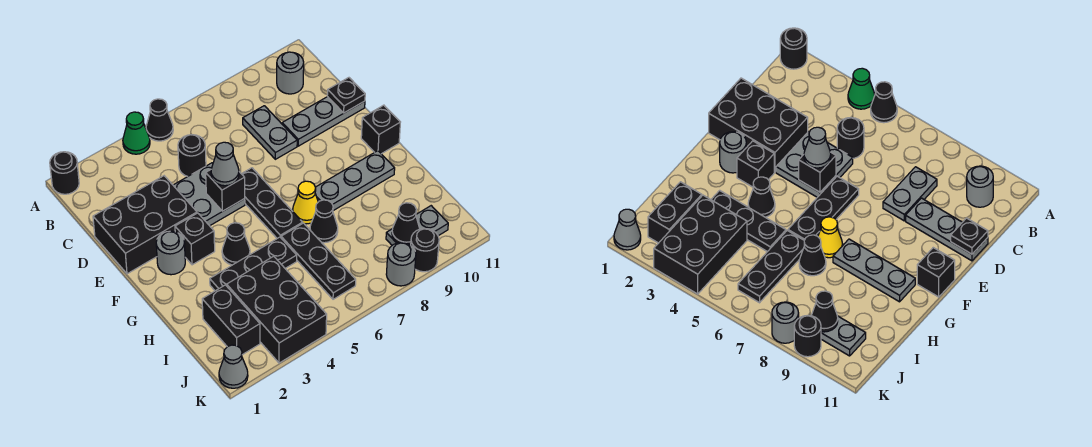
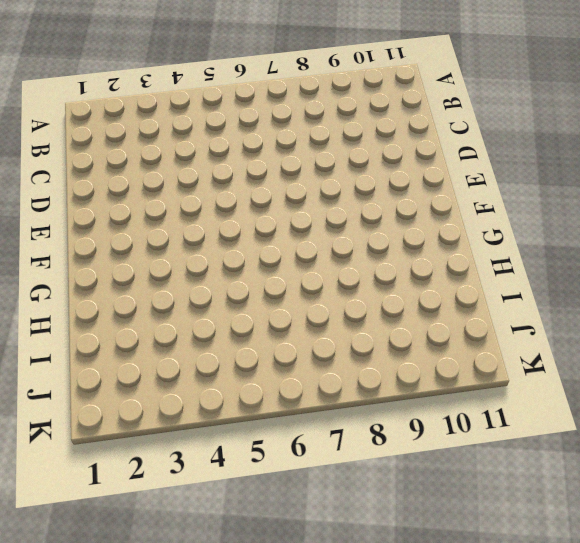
none -> black 1x1 round brick [50,152,79,194]
none -> green 1x1 cone [123,112,150,154]
none -> black 1x1 cone [146,99,173,141]

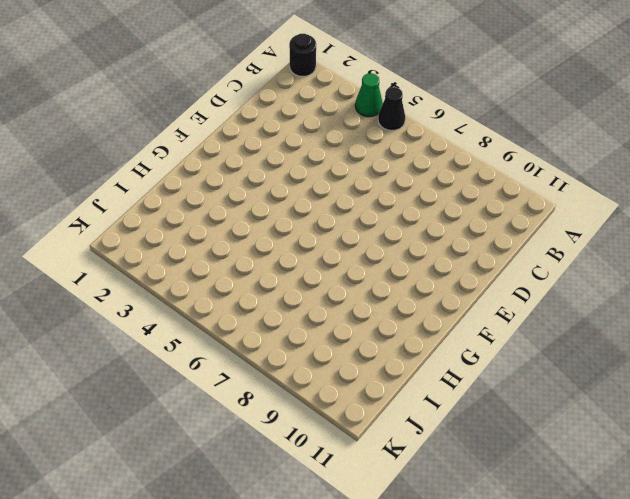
none -> grey 1x1 round brick [277,52,304,94]
none -> black 1x1 round brick [178,135,206,177]
none -> grey 1x2 plate [243,106,297,159]

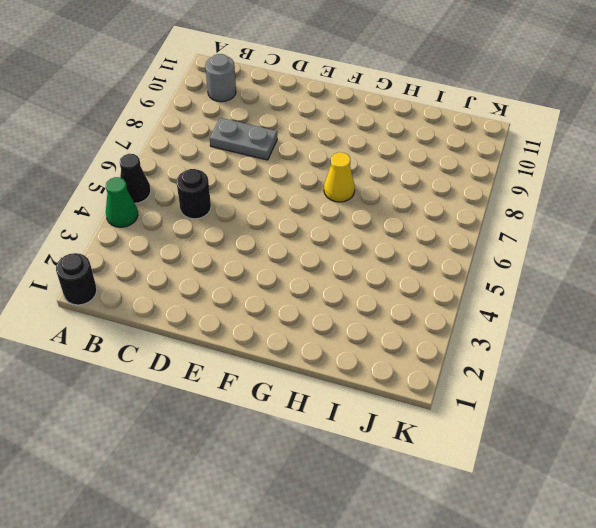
none -> black 2x3 brick [93,176,197,274]
none -> grey 2x2 plate [173,163,245,226]
none -> grey 1x3 plate [282,97,365,146]

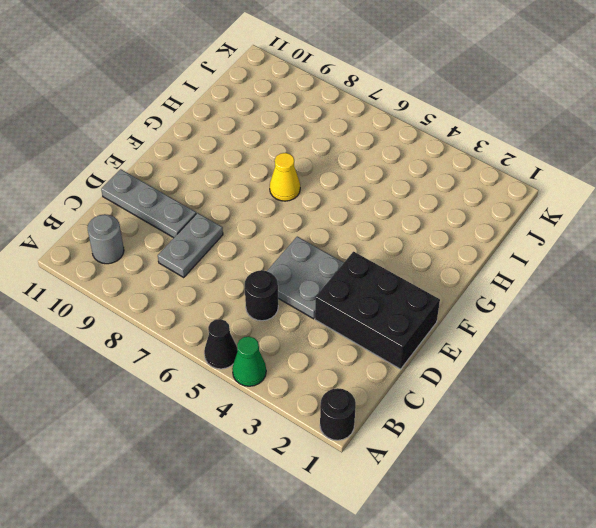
none -> black 1x3 plate [242,168,303,238]
none -> grey 1x1 round brick [156,231,185,275]
none -> black 1x1 brick [175,213,215,265]

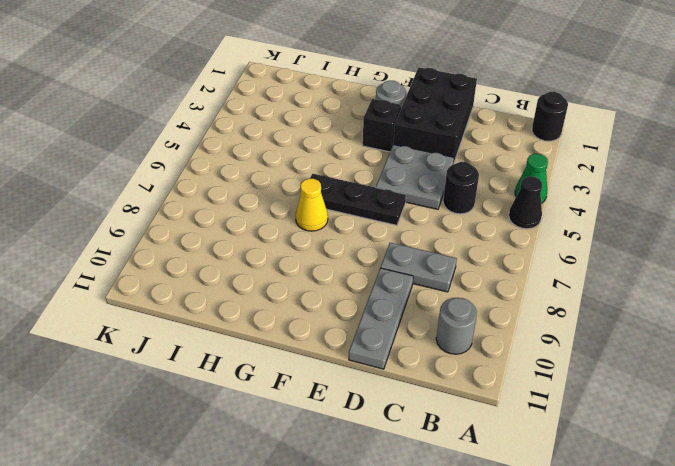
none -> black 1x1 brick [361,105,400,154]
none -> black 1x1 cone [222,223,250,265]
none -> grey 1x3 plate [315,151,395,211]

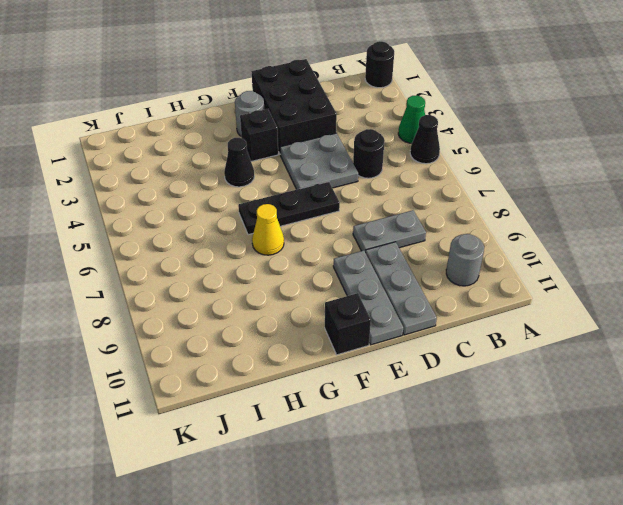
grey 1x3 plate [333,250,403,345] -> grey 1x3 plate moved to [315,151,395,211]
none -> black 1x3 plate [210,237,297,291]
none -> black 1x3 plate [281,223,356,299]
none -> black 1x1 cone [310,200,338,243]

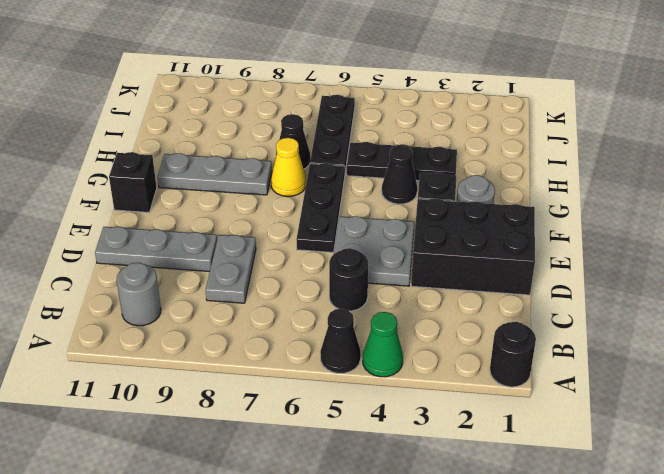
none -> black 1x2 brick [202,285,260,355]
none -> black 2x3 brick [227,256,327,363]
none -> grey 1x2 plate [386,206,448,245]

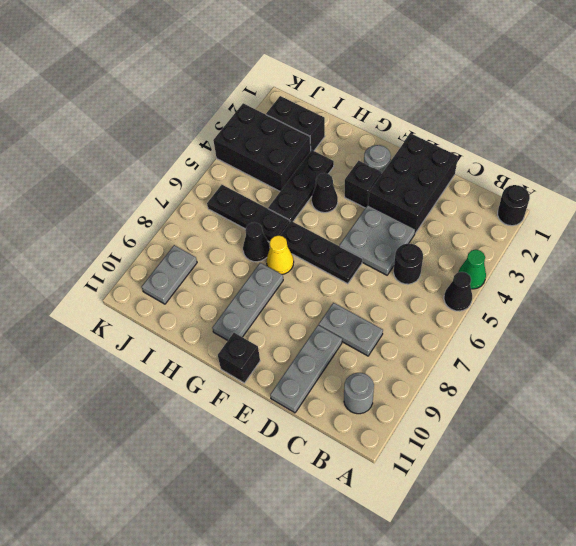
none -> grey 1x1 cone [219,345,248,388]
none -> grey 1x1 round brick [386,243,416,286]
none -> black 1x1 round brick [411,228,439,272]

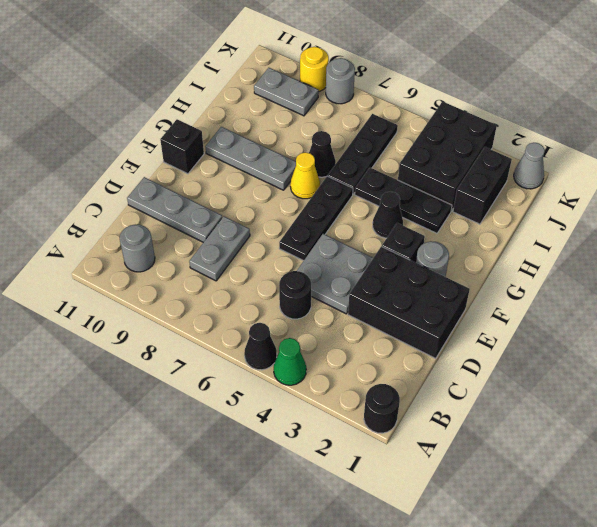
yellow 1x1 round brick [300,47,329,92] -> black 1x1 round brick [411,228,439,272]
none -> black 1x1 plate [327,78,365,113]
none -> black 1x1 brick [206,170,245,211]
none -> black 1x1 cone [392,203,420,245]

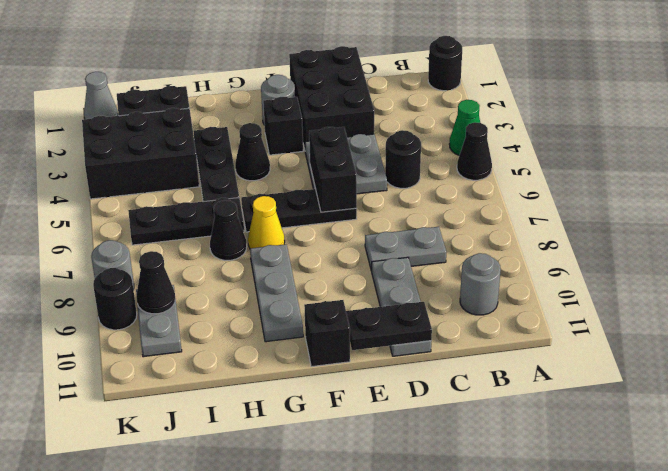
black 1x2 plate [346,302,432,350] -> black 1x1 plate [327,78,365,113]
black 1x2 brick [309,127,357,212] -> black 1x1 brick [206,170,245,211]
none -> grey 1x1 cone [211,142,239,186]

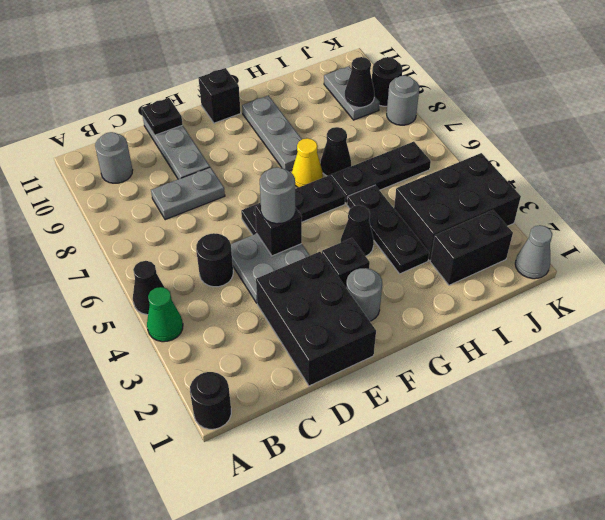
grey 1x1 round brick [260,167,295,224] -> grey 1x1 cone [211,142,239,186]

